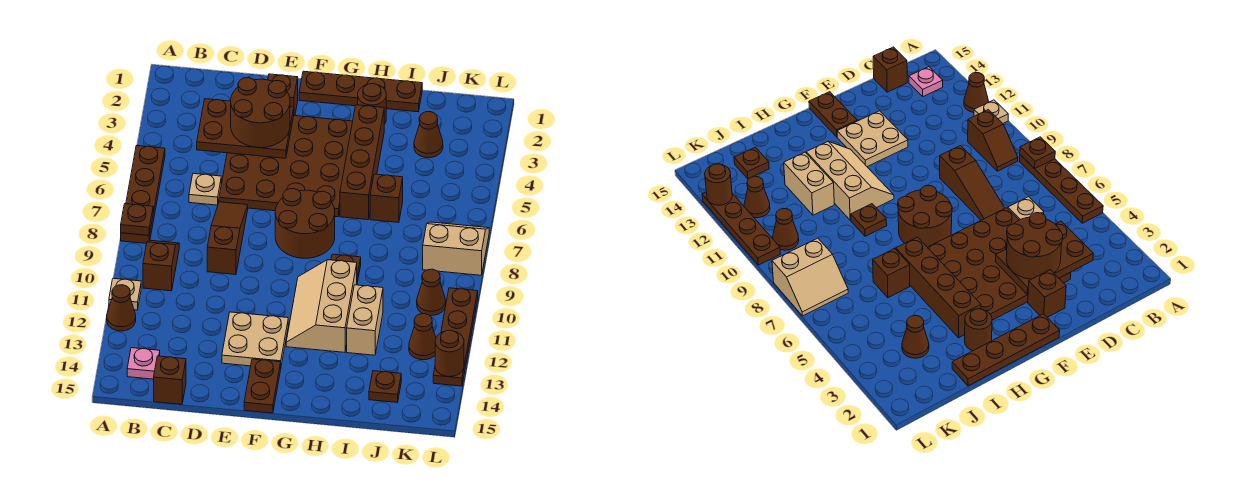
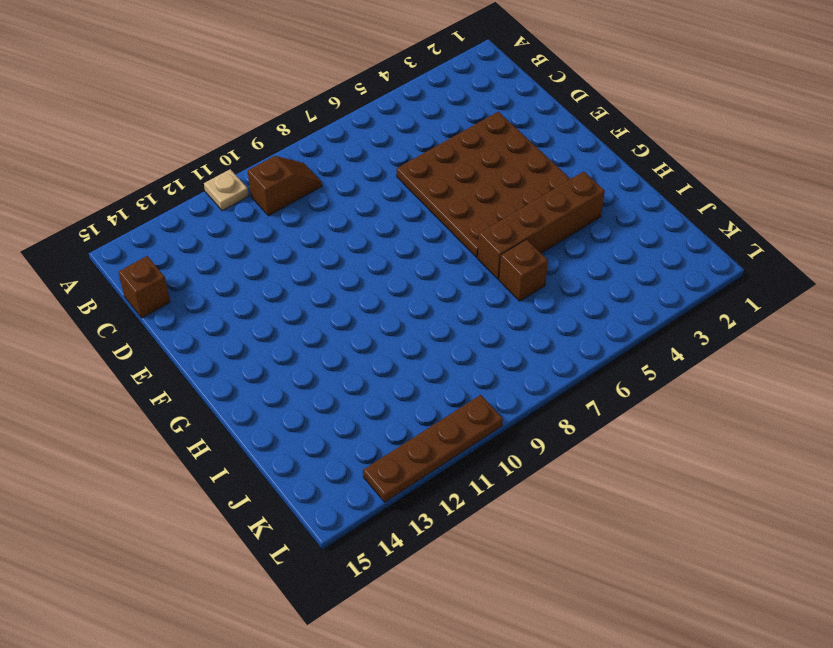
none -> brown 1x4 plate [121,146,165,244]
none -> brown 1x1 cone [107,285,136,331]
none -> pink 1x1 plate [127,348,160,379]
none -> tan 1x1 plate [189,173,221,205]

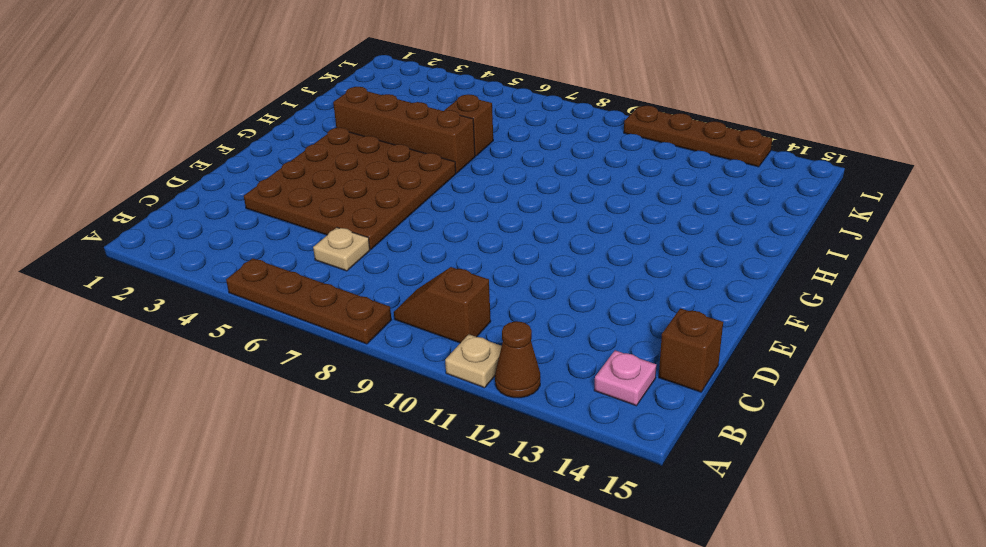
none -> brown 1x3 slope [207,202,248,275]
none -> brown 1x1 brick [268,74,298,116]
none -> tan 2x2 plate [222,312,288,366]
none -> brown 1x4 plate [299,71,422,112]

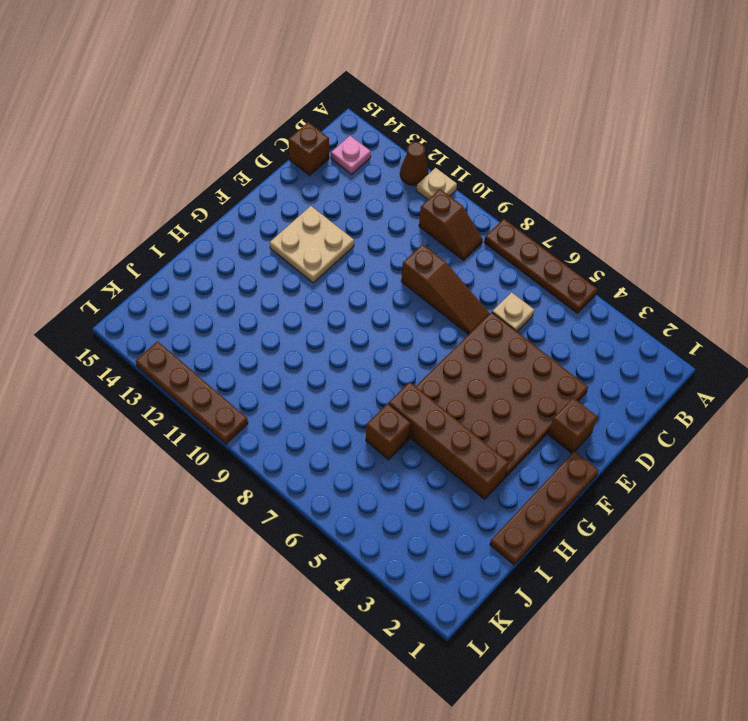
none -> brown 2x2 round brick [275,189,335,258]
none -> brown 1x2 plate [244,359,281,413]
none -> tan 2x3 slope [286,260,357,352]
none -> brown 1x1 round brick [358,84,386,124]

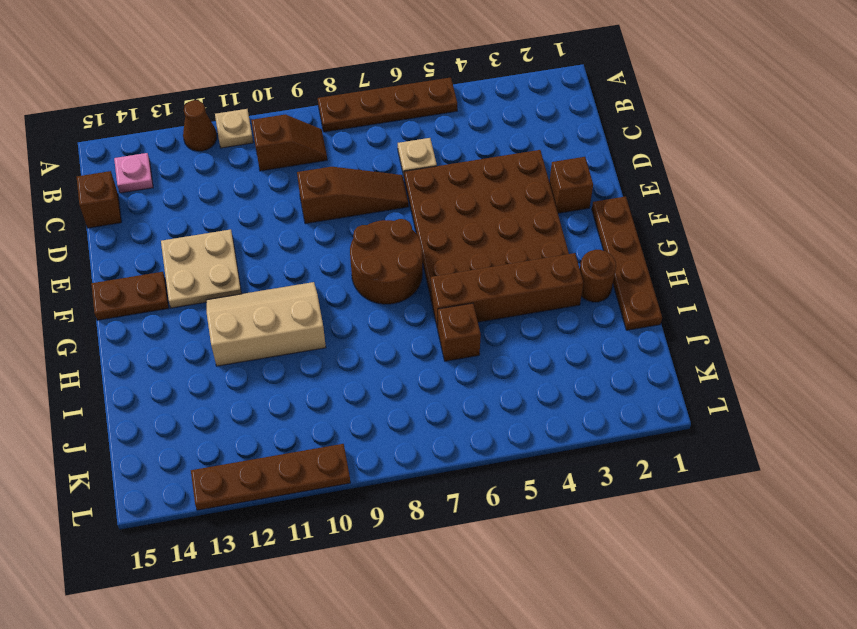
none -> brown 1x1 plate [331,254,361,283]
none -> tan 1x2 brick [347,285,383,355]
none -> brown 1x1 cone [414,112,443,158]
none -> brown 1x1 plate [369,371,401,402]

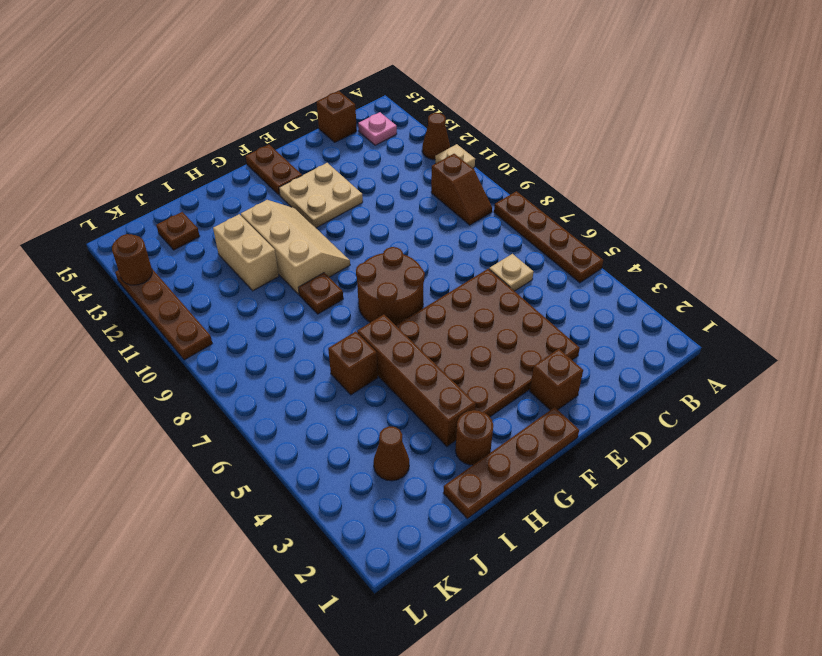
none -> brown 1x3 slope [207,202,248,275]
none -> tan 2x2 slope [423,222,489,275]
none -> brown 1x1 cone [417,269,446,316]
none -> brown 1x1 cone [409,314,436,360]

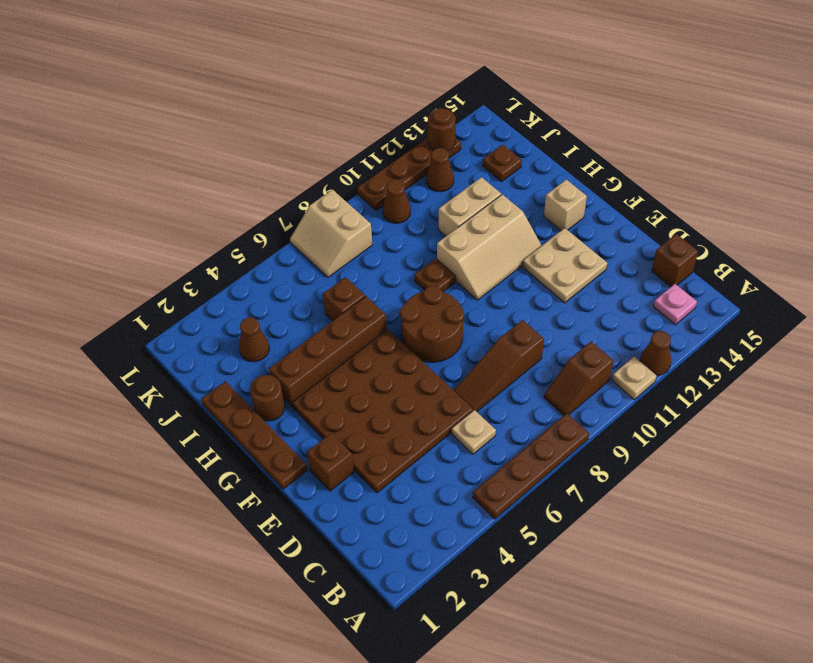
tan 1x1 brick [544,180,587,230] -> none
none -> brown 1x2 plate [244,359,281,413]
none -> brown 1x1 plate [121,204,153,235]
none -> brown 2x3 plate [197,99,294,158]
none -> brown 2x2 round brick [231,78,290,148]

